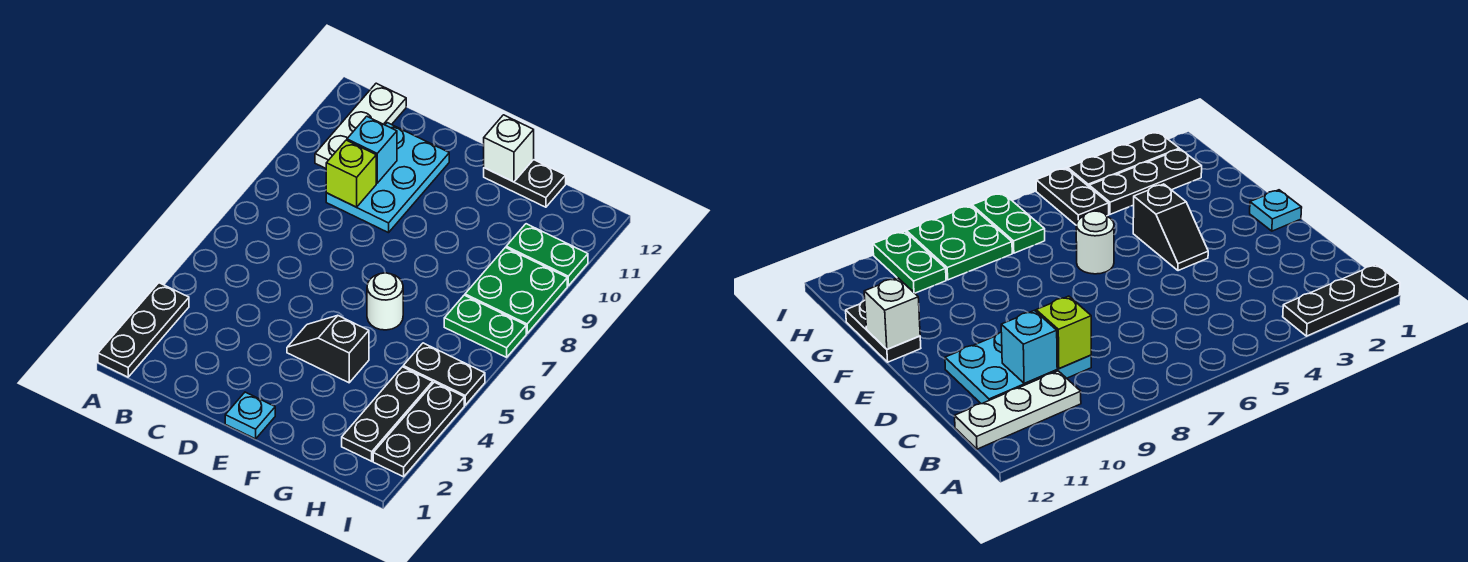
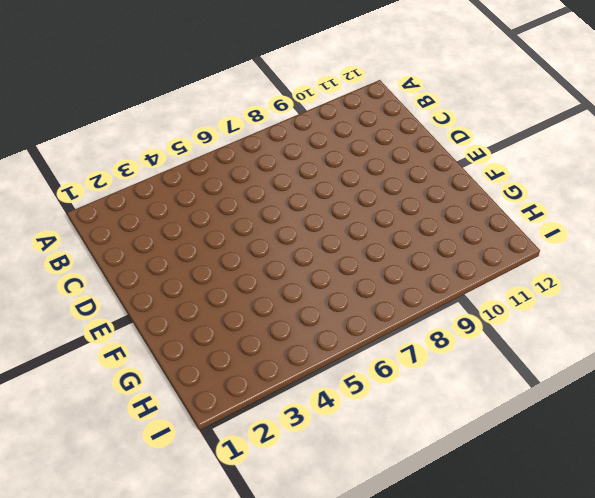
none -> black 1x3 plate [98,283,189,377]
none -> white 1x3 plate [315,83,406,168]
none -> cyan 2x3 plate [326,123,449,233]

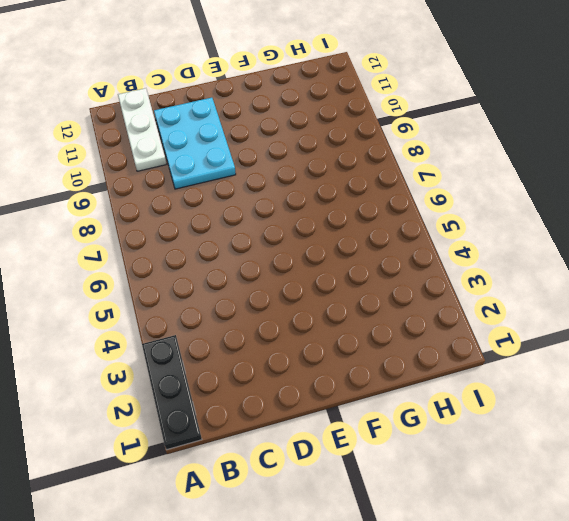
none -> cyan 1x1 plate [225,392,275,439]
none -> black 1x2 slope [287,316,369,383]
none -> white 1x1 round brick [367,273,403,330]

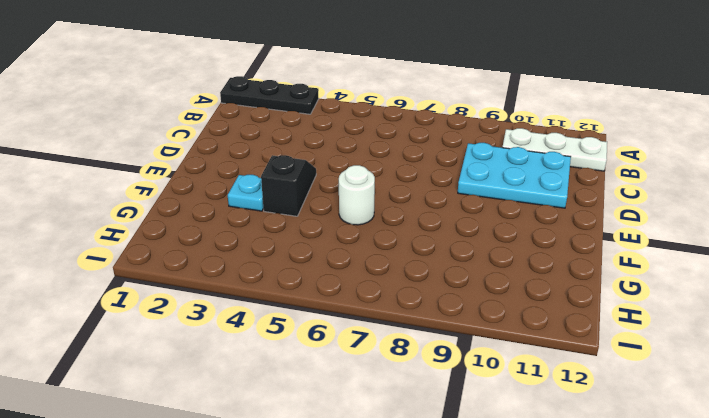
cyan 1x1 plate [228,175,263,211] -> cyan 1x1 plate moved to [225,392,275,439]
none -> black 1x2 plate [484,160,566,207]
none -> black 1x3 plate [342,367,433,461]
none -> black 1x2 plate [403,343,485,405]

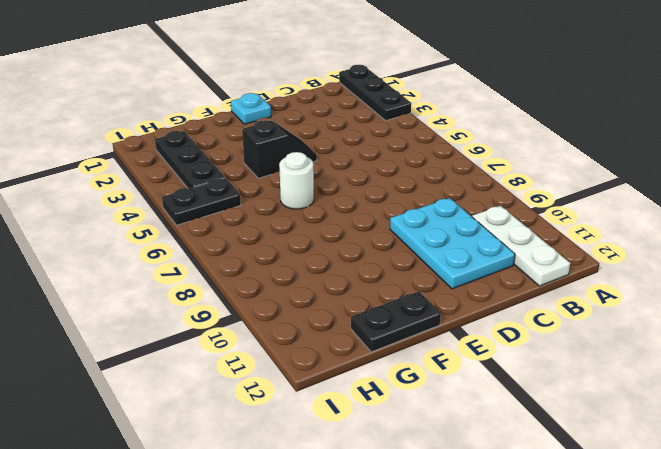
none -> green 1x2 plate [444,295,526,357]
none -> green 2x2 plate [465,247,567,333]
none -> green 1x2 plate [506,224,588,286]

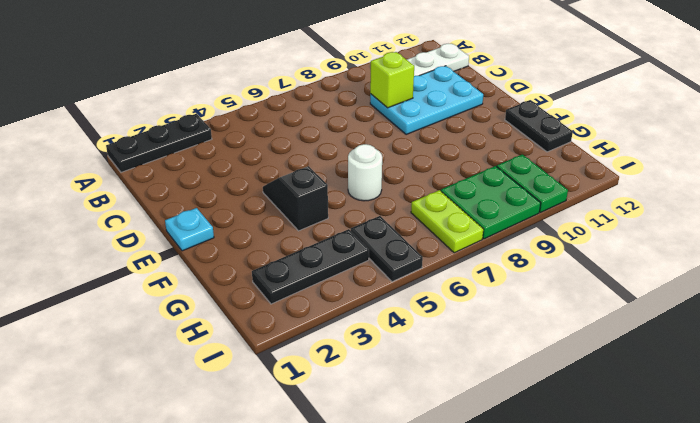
lime 1x2 plate [411,190,483,253] -> green 1x2 plate [444,295,526,357]
none -> black 1x3 plate [373,382,464,477]
none -> cyan 1x1 brick [347,116,397,183]
none -> white 1x1 brick [484,115,534,182]

